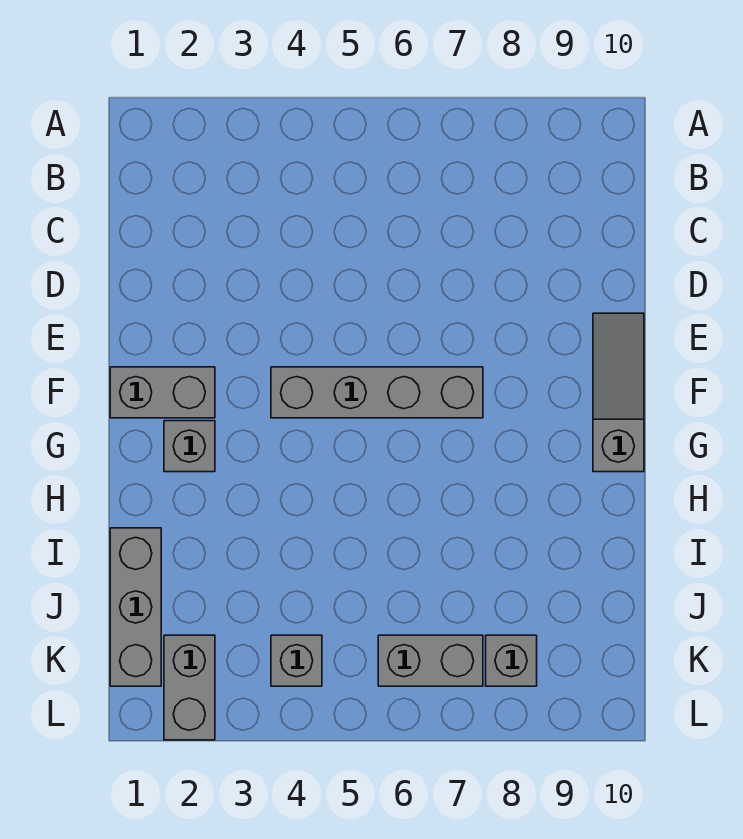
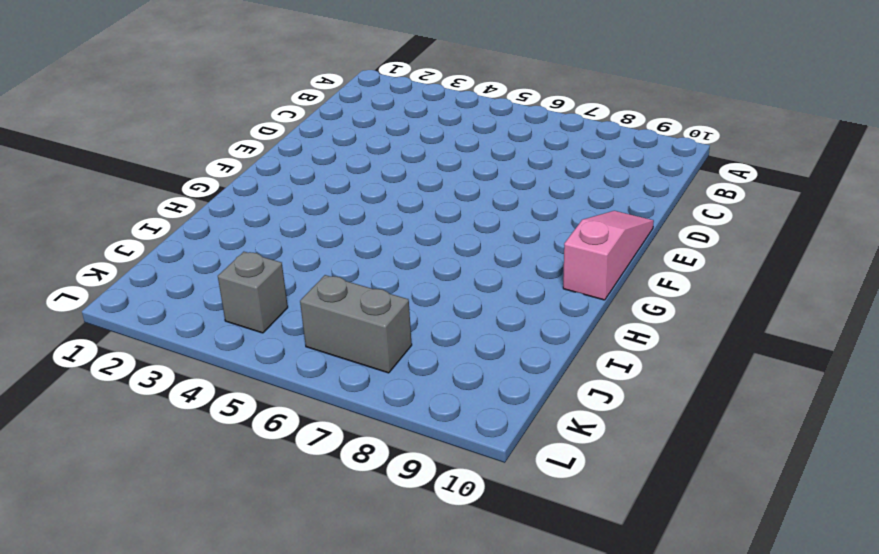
pink 1x3 slope [563,211,654,300] -> grey 1x3 slope [593,313,644,472]
none -> grey 1x2 brick [110,367,215,418]
none -> grey 1x4 brick [271,367,483,418]

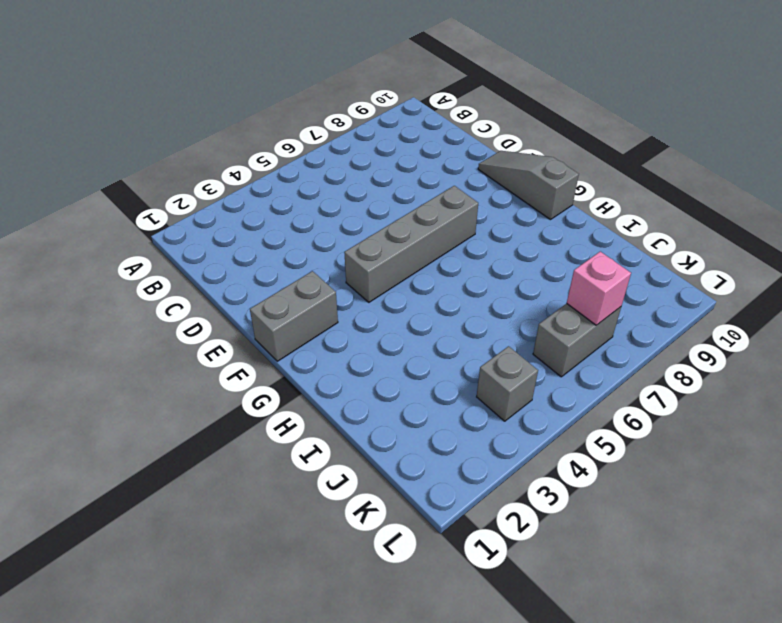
pink 1x1 brick [567,251,631,325] -> none
none -> grey 1x1 brick [164,421,215,472]
none -> grey 1x3 brick [110,528,161,686]

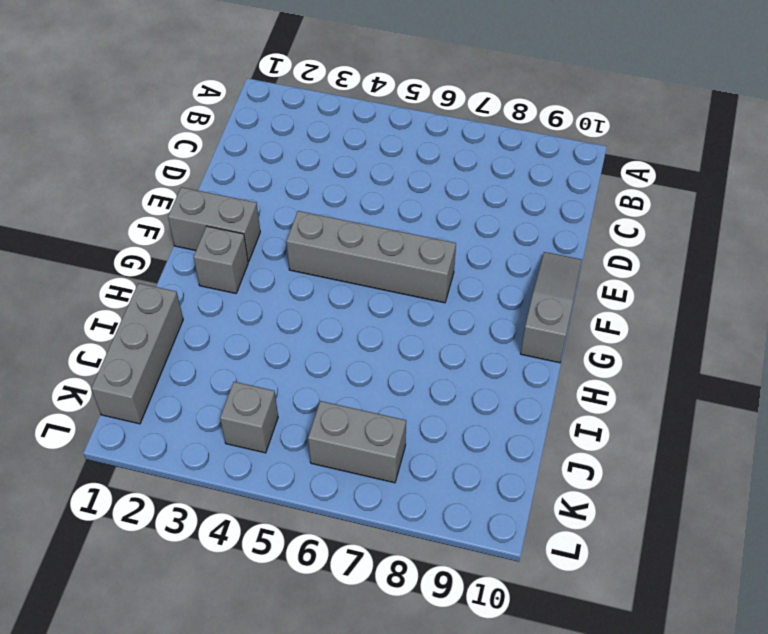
none -> grey 1x2 brick [164,635,215,740]
none -> grey 1x1 brick [486,635,537,686]

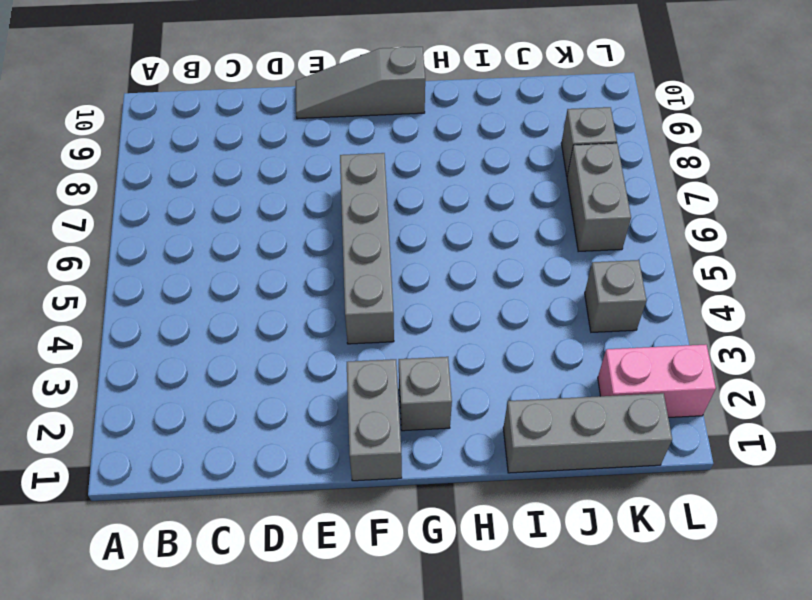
pink 1x2 brick [598,345,716,418] -> grey 1x2 brick [164,635,215,740]

